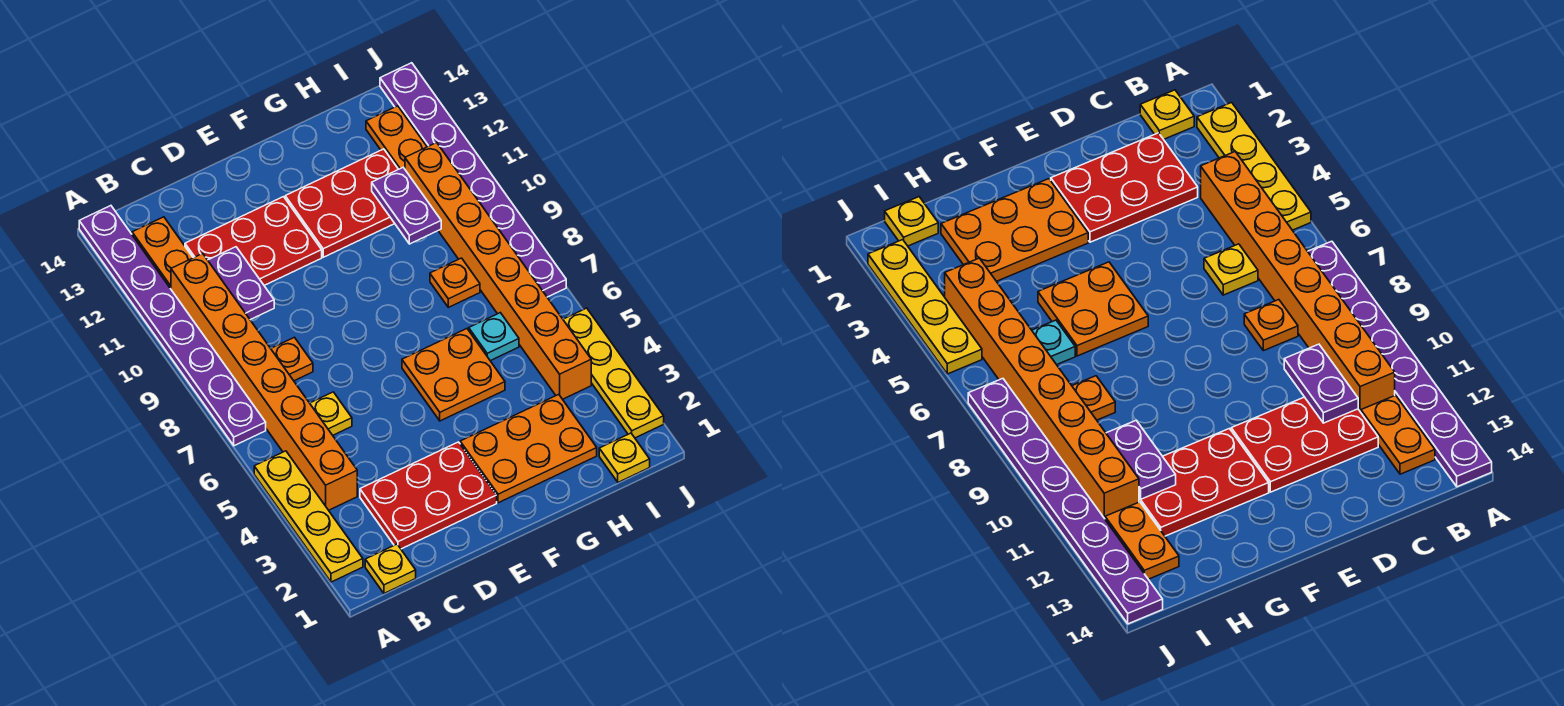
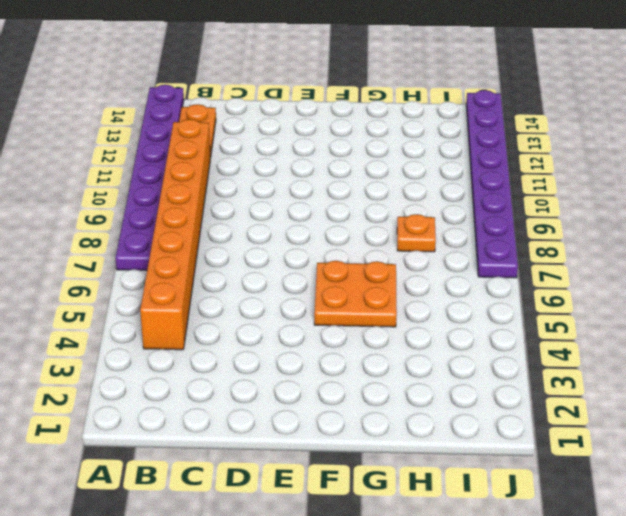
none -> yellow 1x4 plate [254,451,363,582]
none -> yellow 1x1 plate [365,544,416,593]
none -> red 2x3 plate [360,442,497,549]

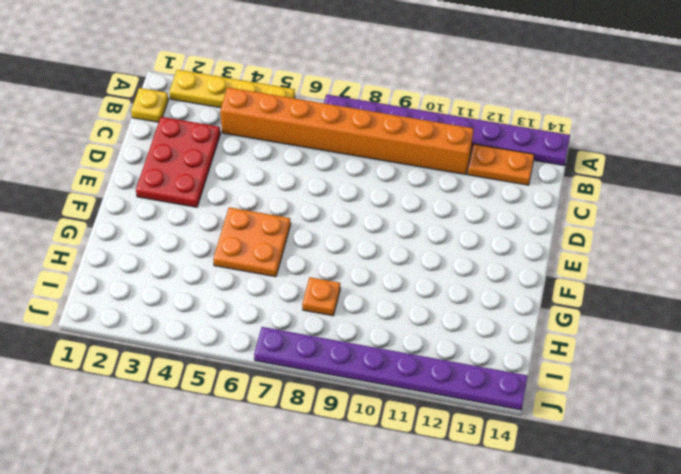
none -> yellow 1x1 plate [310,392,352,435]
none -> orange 1x1 plate [271,337,313,381]
none -> red 2x3 plate [185,197,322,285]

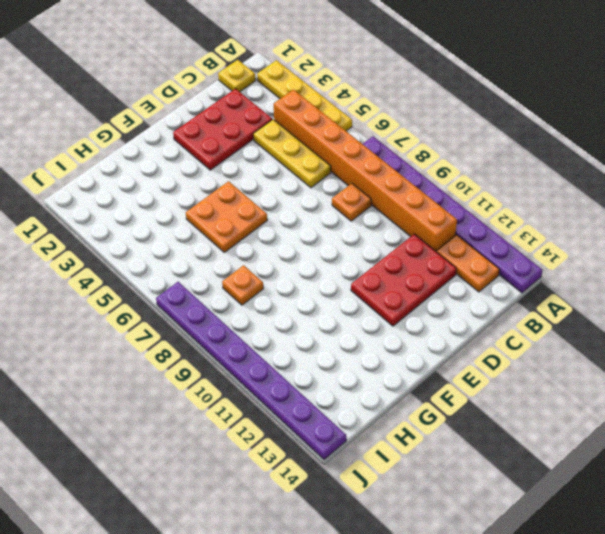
yellow 1x3 plate [253,119,331,188] -> yellow 1x1 plate [310,392,352,435]
none -> orange 2x3 plate [460,394,597,503]
none -> red 2x3 plate [285,149,398,257]
none -> cyan 1x1 plate [469,313,519,361]

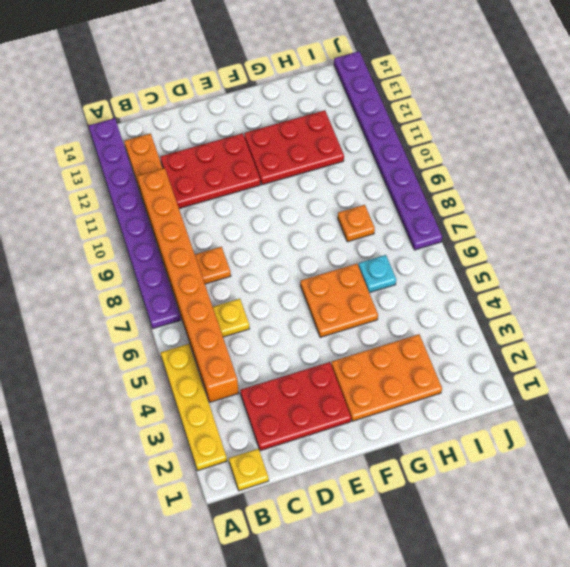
none -> yellow 1x1 plate [599,433,650,482]
none -> orange 1x8 brick [405,143,591,399]
none -> orange 1x2 plate [366,106,427,169]

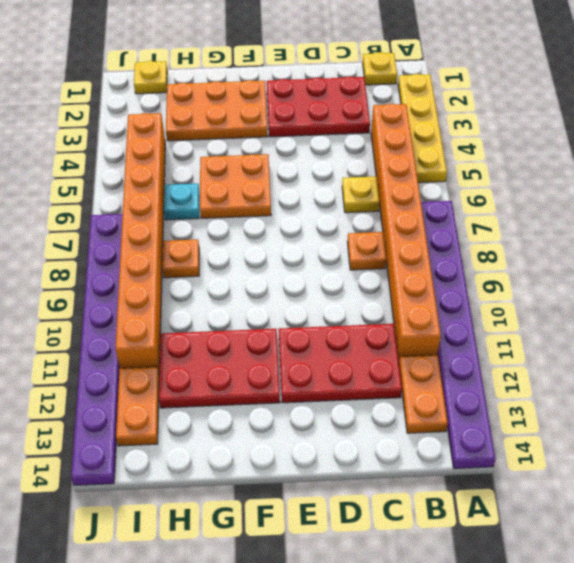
none -> yellow 1x4 plate [563,308,664,438]
none -> purple 1x2 plate [208,247,274,320]
none -> purple 1x2 plate [372,168,441,244]

